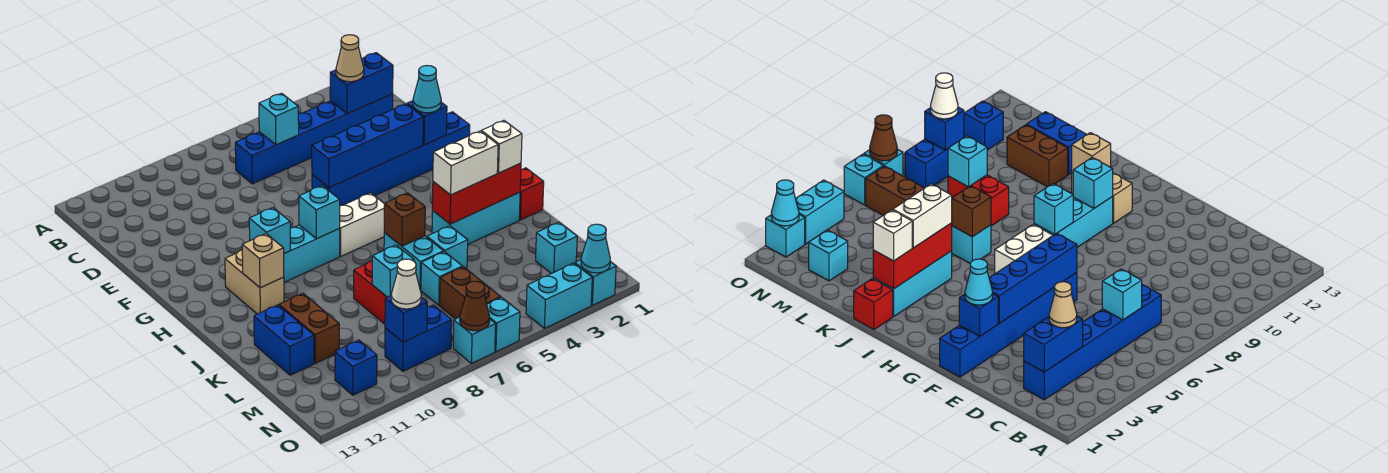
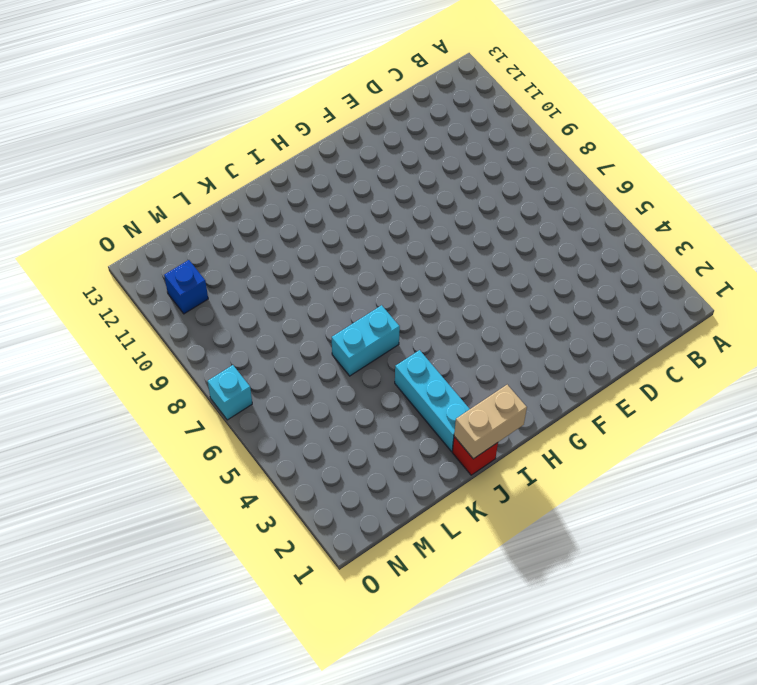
tan 1x2 brick [454,385,527,459] -> tan 1x2 brick moved to [225,250,284,314]
none -> blue 1x6 brick [235,94,393,184]
none -> blue 1x6 brick [312,112,470,206]
none -> white 1x2 brick [339,193,384,256]
none -> cyan 1x3 brick [284,225,340,282]

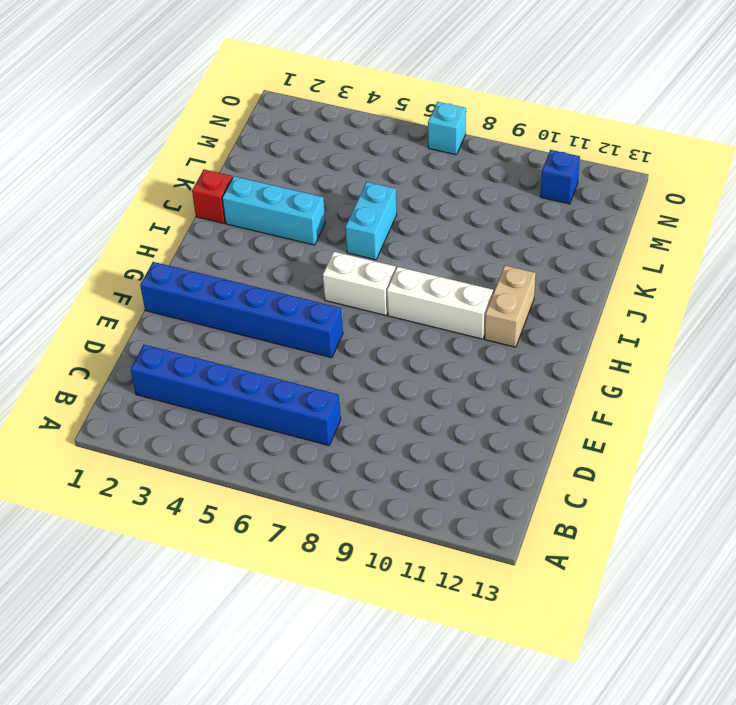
white 1x3 brick [387,267,493,339] -> cyan 1x3 brick [284,225,340,282]
none -> cyan 1x1 brick [427,226,468,269]
none -> red 1x2 brick [354,261,387,324]
none -> brown 1x2 brick [279,293,339,363]
none -> blue 1x2 brick [254,305,314,375]

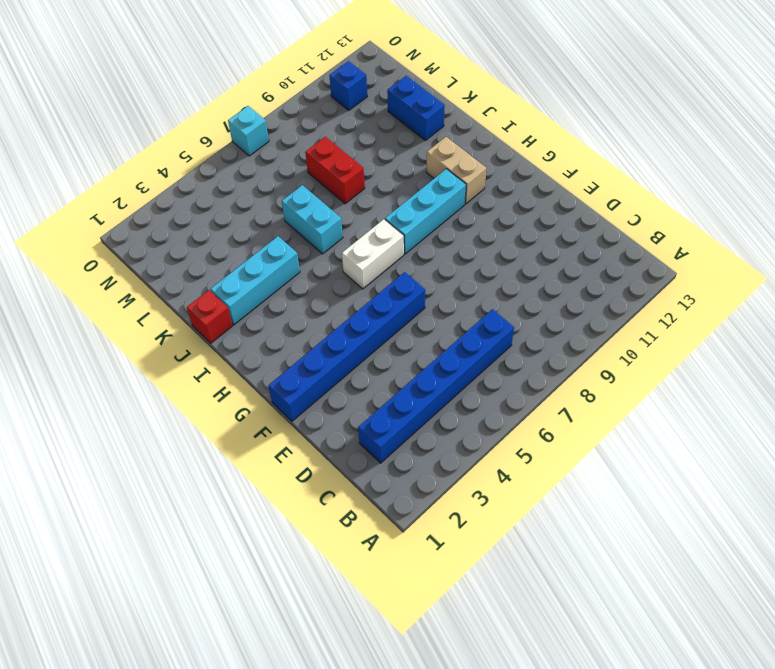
none -> cyan 1x1 brick [427,226,468,269]
none -> brown 1x2 brick [279,293,339,363]
none -> cyan 1x1 brick [421,252,462,305]
none -> cyan 1x1 brick [536,222,577,274]

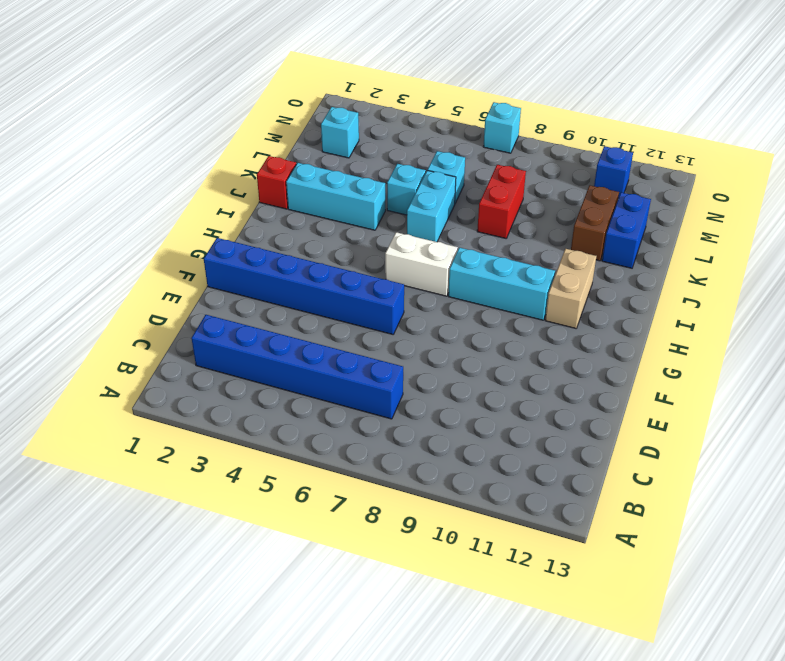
none -> brown 1x2 brick [440,267,501,319]
none -> blue 1x2 brick [385,305,452,371]
none -> cyan 1x1 brick [575,260,616,305]
none -> cyan 1x2 brick [526,263,592,328]

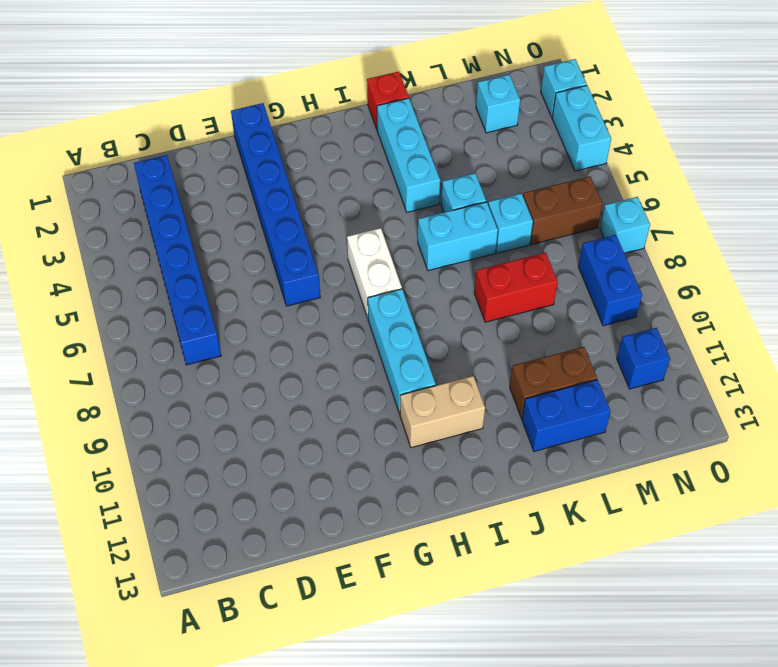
none -> cyan 1x1 brick [487,297,520,352]
none -> blue 1x2 brick [330,53,393,114]
none -> cyan 1x1 brick [259,93,299,145]
none -> blue 1x1 brick [407,101,447,145]

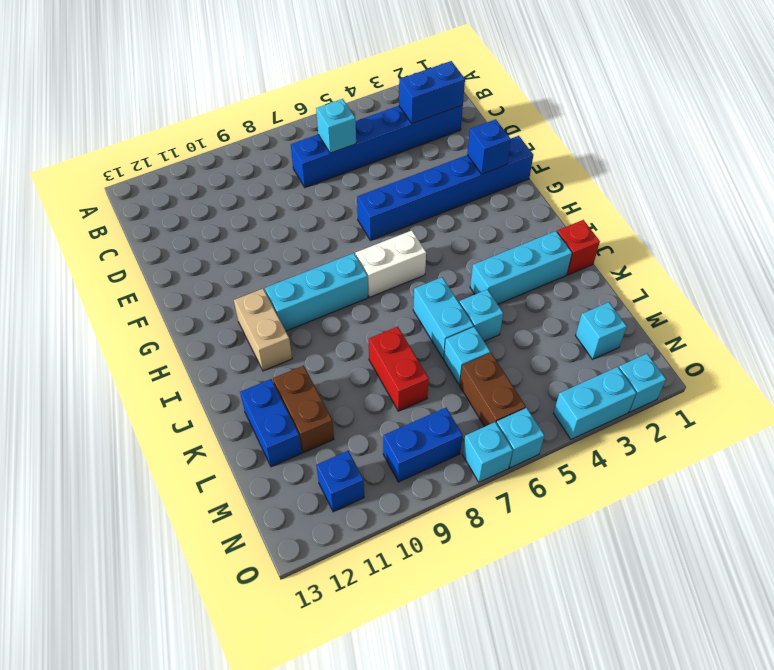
none -> blue 1x4 brick [312,104,423,187]
none -> cyan 1x1 brick [299,186,340,239]
none -> cyan 1x1 brick [249,208,291,253]
none -> tan 1x1 brick [242,234,284,288]

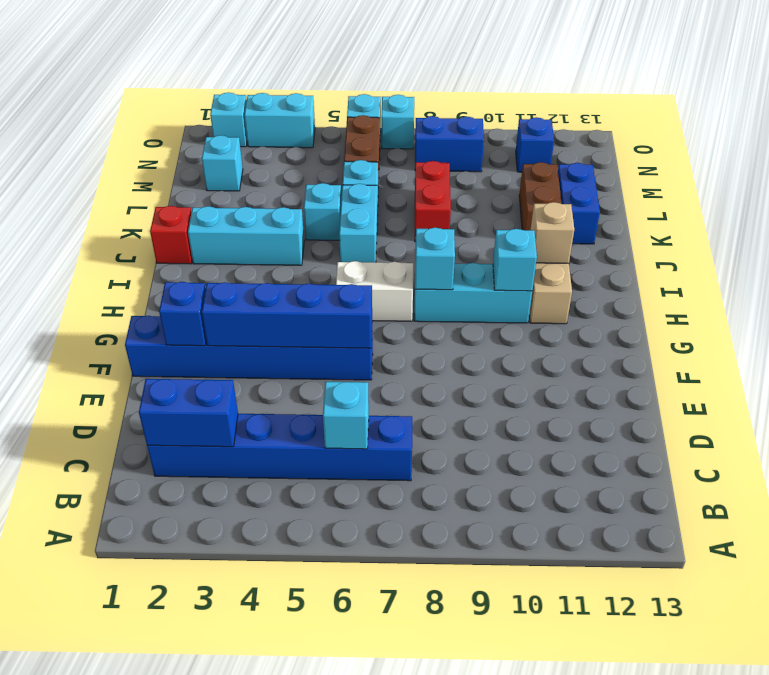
none -> red 1x3 brick [432,163,521,224]
none -> brown 1x1 brick [384,193,425,246]
none -> cyan 1x1 brick [372,245,414,297]
none -> blue 1x1 brick [385,296,427,342]

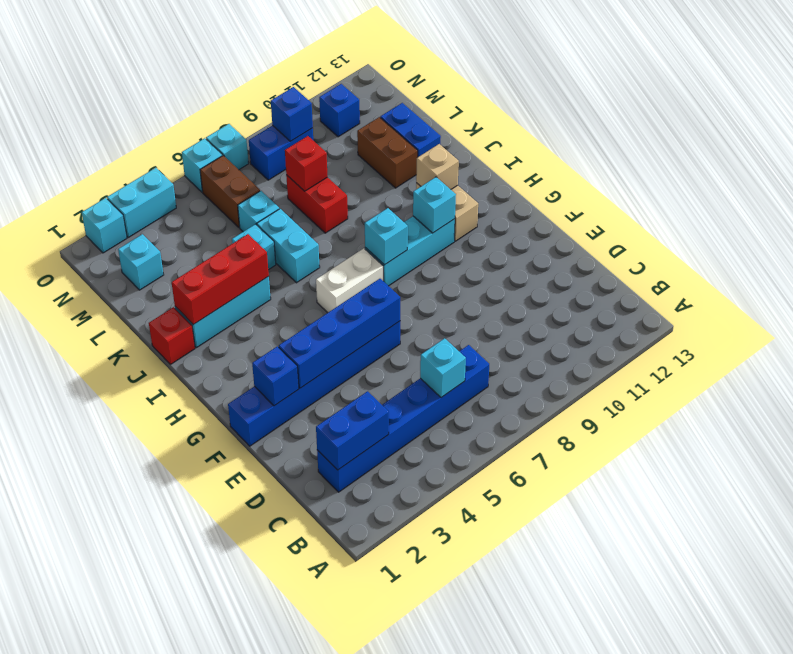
red 1x1 brick [285,136,328,191] -> cyan 1x1 brick [372,245,414,297]
none -> brown 1x1 brick [384,193,425,246]
none -> cyan 1x1 cone [581,224,610,273]
none -> brown 1x1 cone [460,281,490,331]
none -> tan 1x1 cone [336,35,364,82]

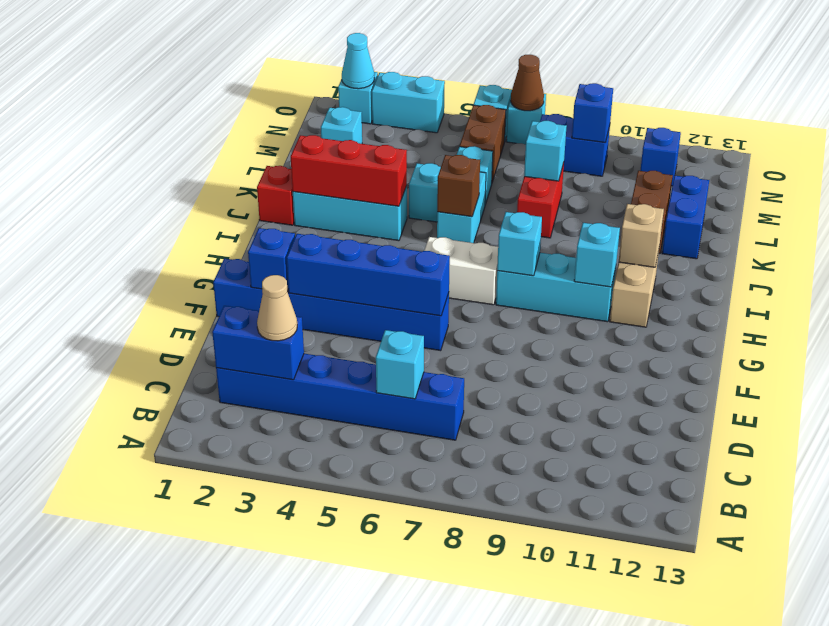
none -> cyan 1x1 cone [413,66,441,113]
none -> white 1x1 brick [481,120,522,173]
none -> white 1x2 brick [433,131,498,195]
none -> white 1x1 cone [391,259,421,309]

